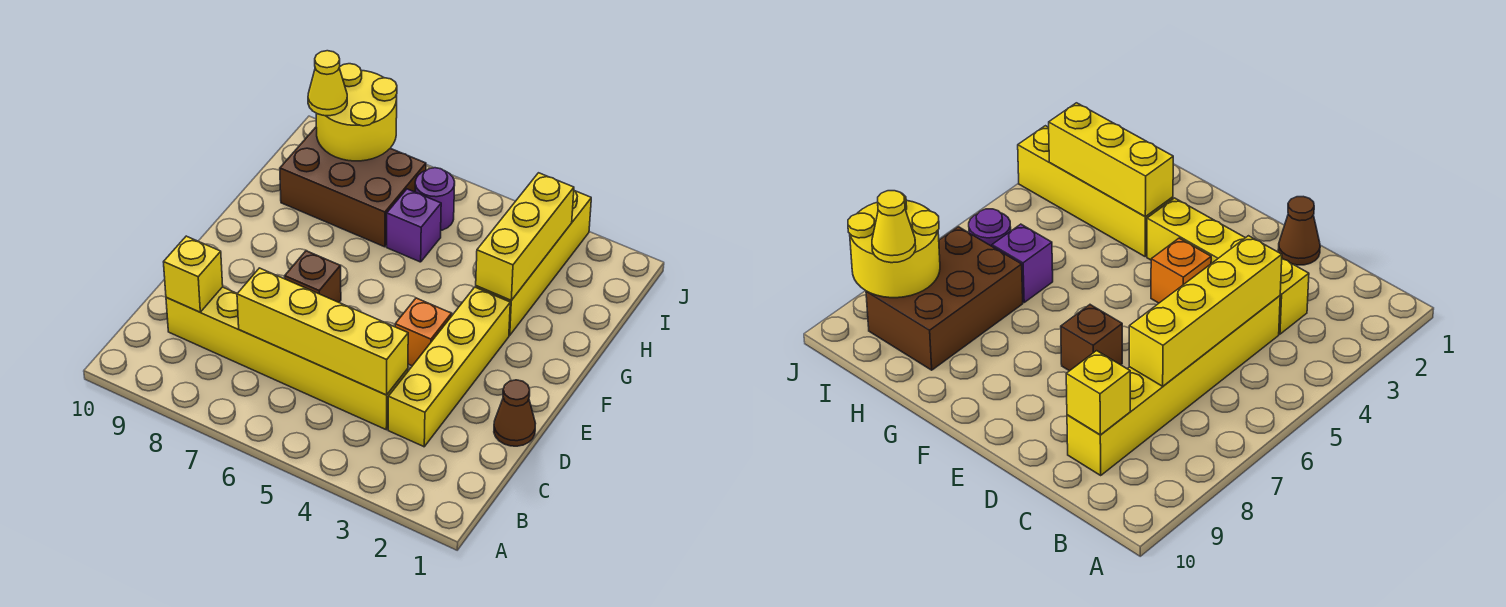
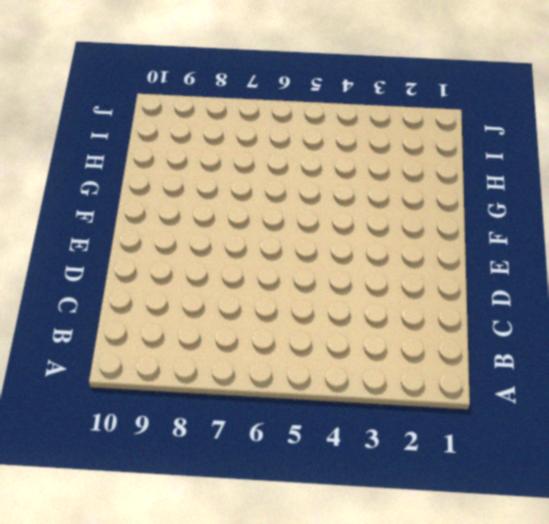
none -> yellow 1x4 brick [388,287,510,447]
none -> yellow 1x6 brick [166,287,408,430]
none -> brown 1x1 cone [494,380,536,446]

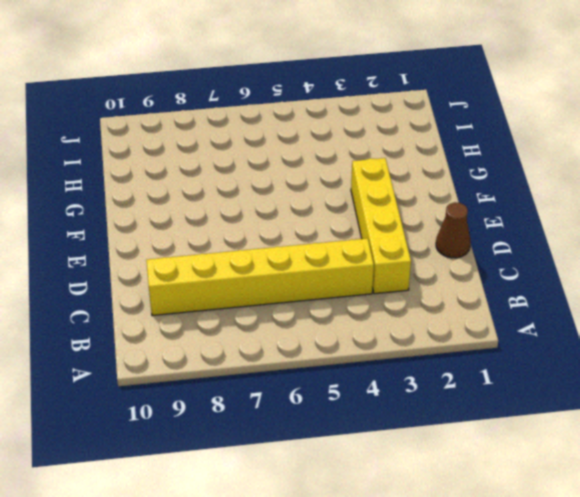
none -> orange 1x1 brick [395,298,452,366]
none -> brown 1x1 brick [285,251,341,302]
none -> yellow 1x4 brick [476,191,591,335]

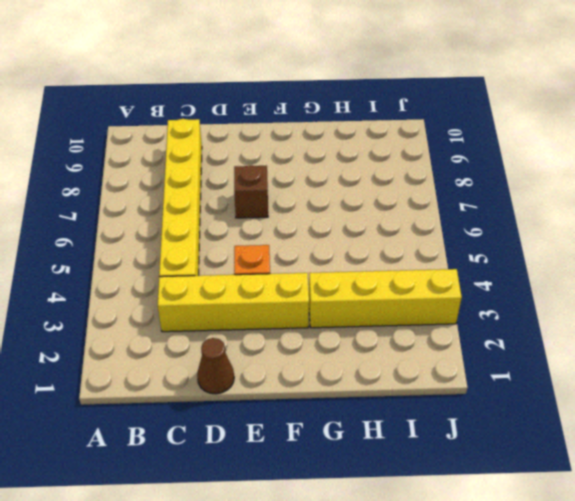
none -> purple 1x1 brick [387,189,441,262]
none -> brown 2x3 brick [280,127,426,247]
none -> purple 1x1 round brick [415,168,455,230]

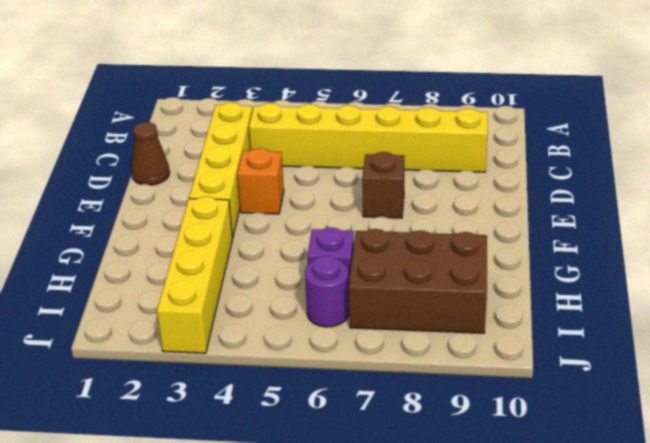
none -> yellow 1x4 brick [237,268,408,395]
none -> yellow 1x1 brick [164,236,223,312]
none -> yellow 1x3 brick [476,173,574,300]

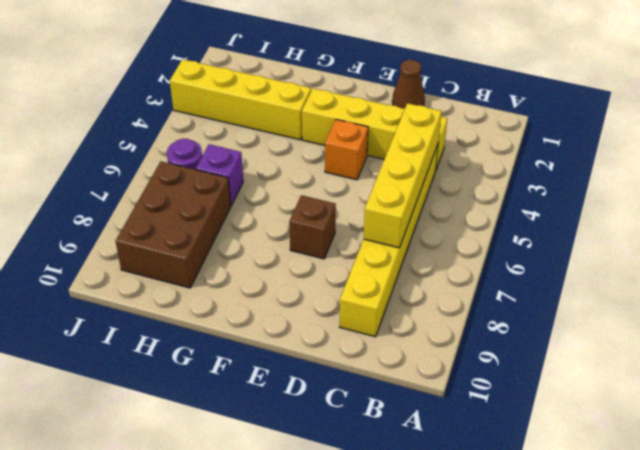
none -> yellow 1x1 brick [164,236,223,312]
none -> yellow 1x3 brick [476,173,574,300]
none -> yellow 2x2 round brick [316,64,397,161]

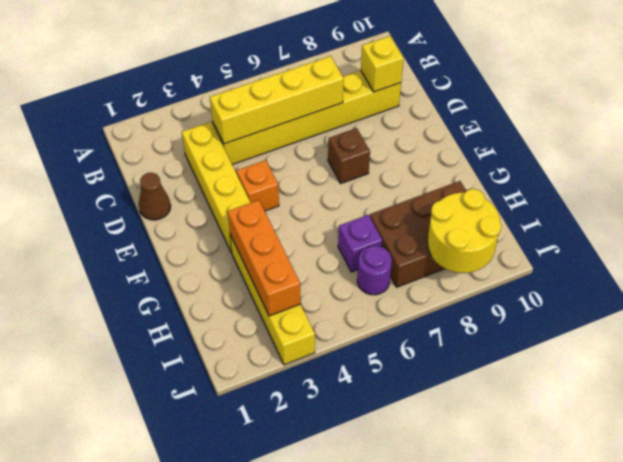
orange 1x3 brick [228,200,301,316] -> yellow 1x3 brick [476,173,574,300]
none -> yellow 1x1 cone [308,51,347,116]

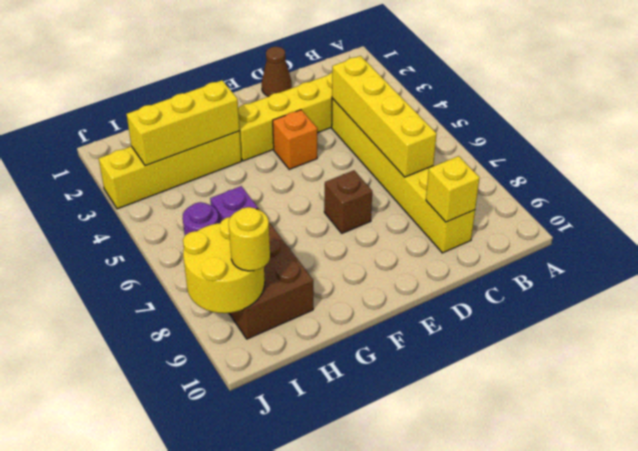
yellow 1x1 round brick [229,207,270,271] -> yellow 1x1 cone [308,51,347,116]

